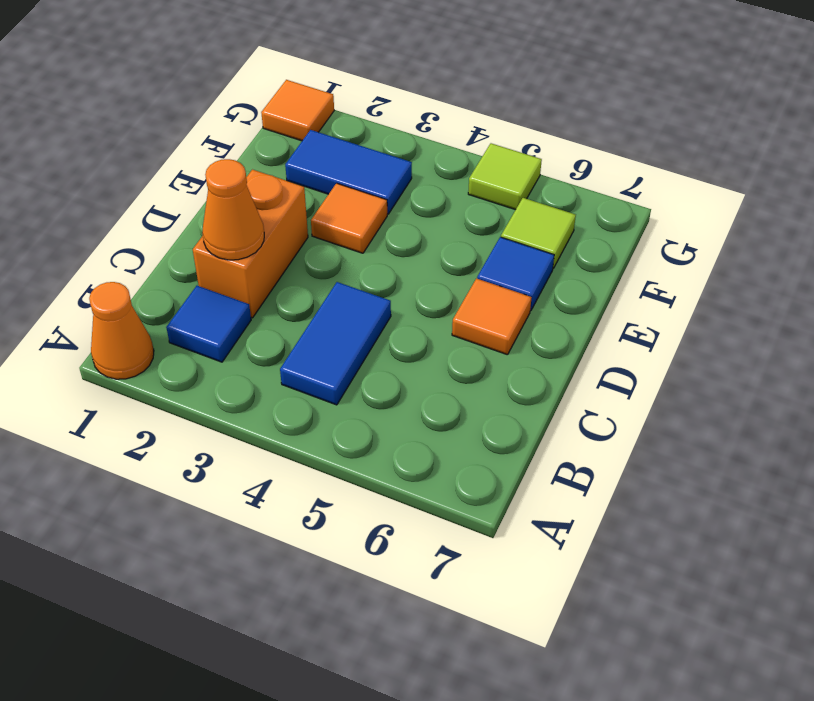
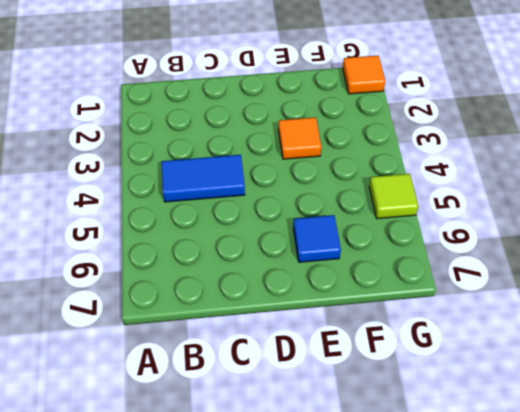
none -> orange 1x1 cone [89,282,154,379]
none -> blue 1x1 tile [166,286,251,362]
none -> orange 1x2 brick [193,170,308,318]

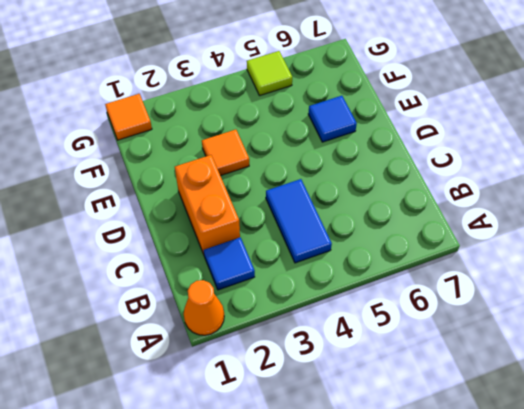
none -> orange 1x1 tile [452,279,532,355]
none -> blue 1x2 tile [285,130,412,214]
none -> lime 1x1 tile [501,198,576,268]

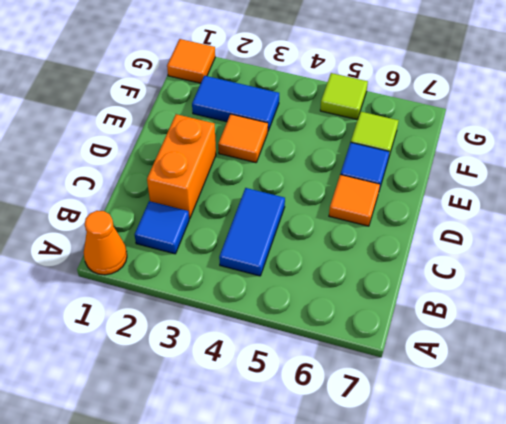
none -> orange 1x1 cone [202,159,264,260]

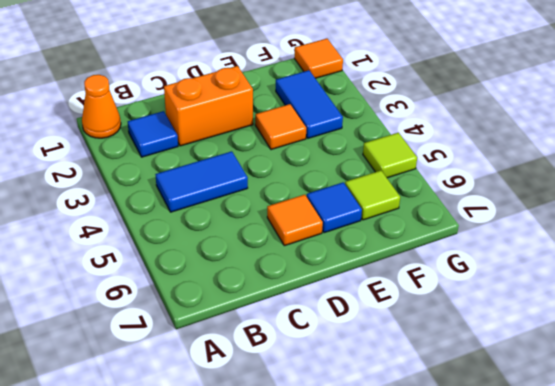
none -> orange 1x1 cone [202,159,264,260]

